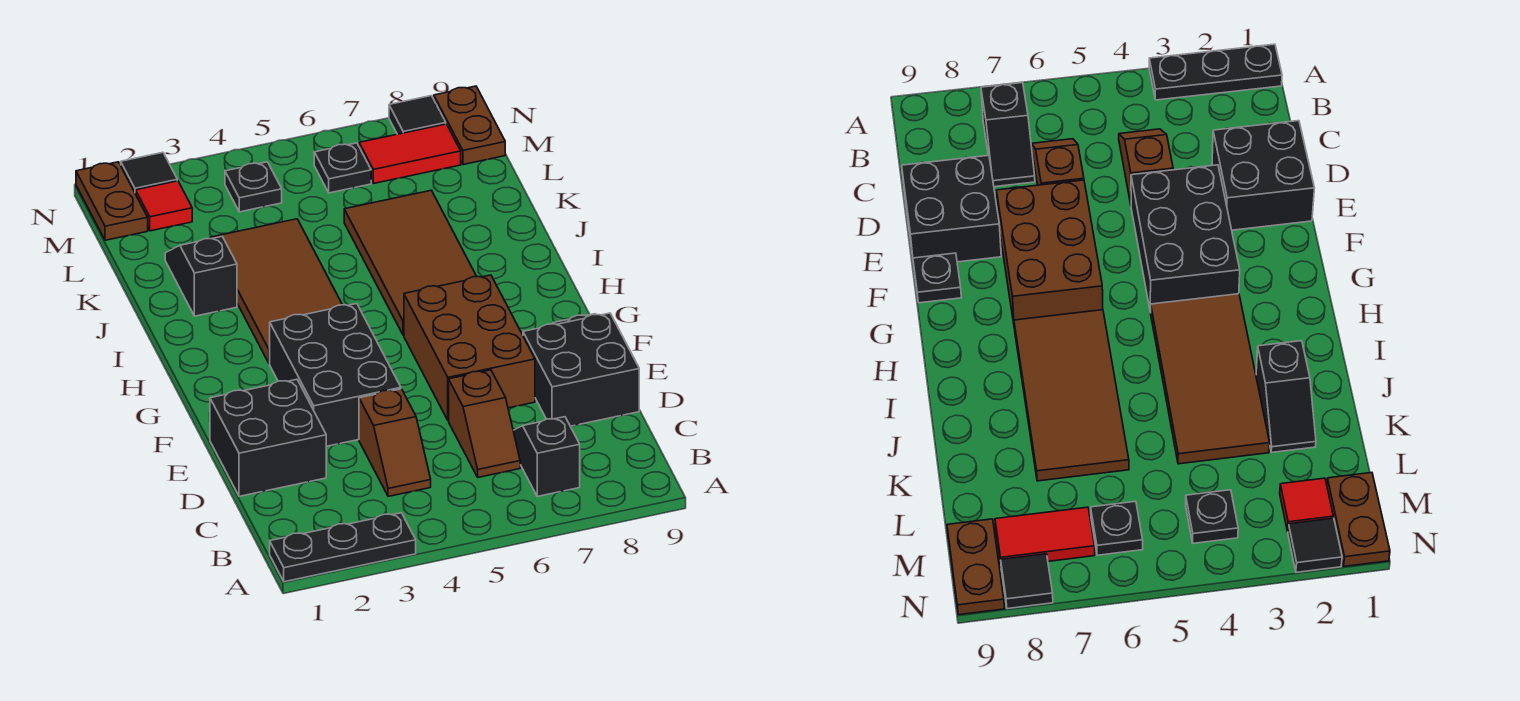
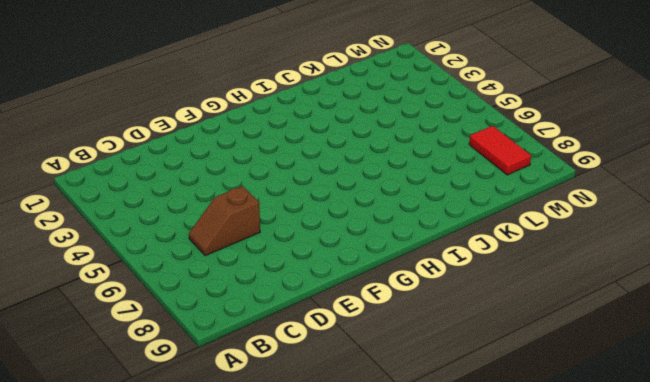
none -> black 1x3 plate [270,513,416,582]
none -> black 1x2 slope [513,417,580,496]
none -> brown 1x2 slope [359,389,431,496]

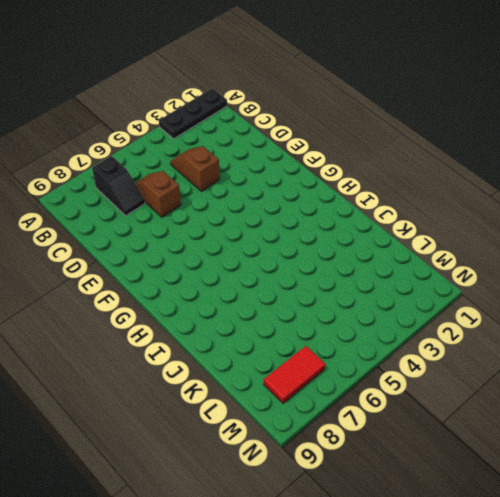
none -> black 2x2 brick [210,379,326,496]
none -> black 2x2 brick [523,313,639,426]
none -> black 2x3 brick [270,304,401,446]

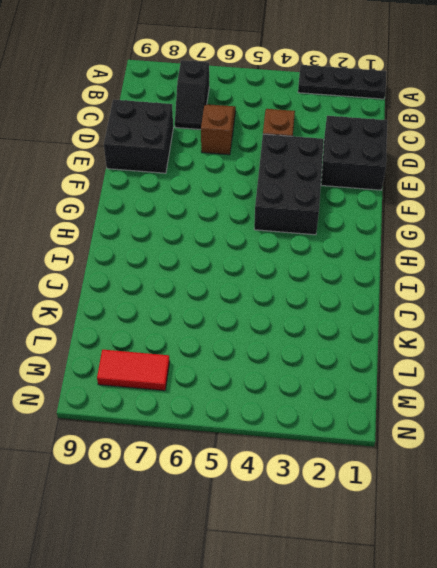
none -> brown 2x3 brick [404,275,535,421]
none -> black 1x1 plate [913,253,961,303]
none -> brown 2x4 tile [210,219,342,364]

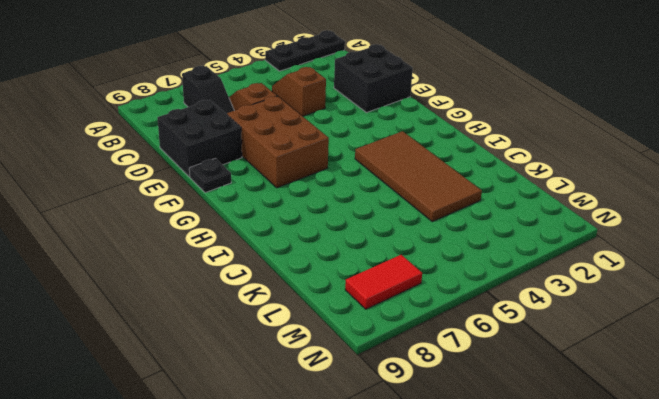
none -> black 2x3 brick [270,304,401,446]
none -> brown 2x4 tile [344,190,477,335]
none -> black 1x2 slope [165,237,237,316]

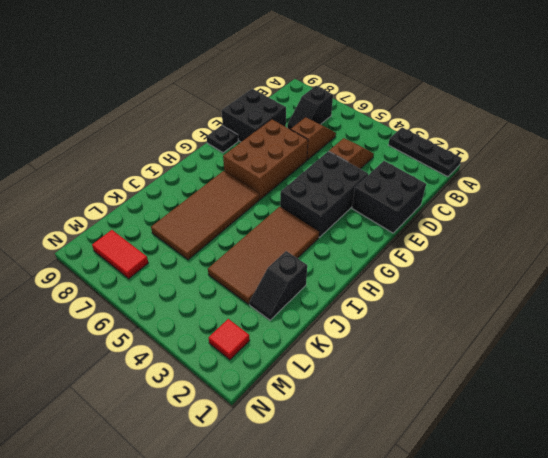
none -> brown 1x2 plate [76,162,148,240]
none -> black 1x1 plate [225,162,282,212]
none -> black 1x1 plate [314,143,371,193]

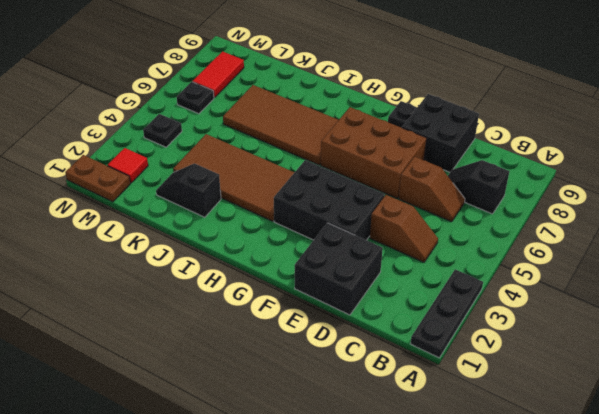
none -> brown 1x2 plate [434,86,505,165]
none -> black 1x1 tile [121,152,177,194]
none -> black 1x1 tile [389,96,446,134]

